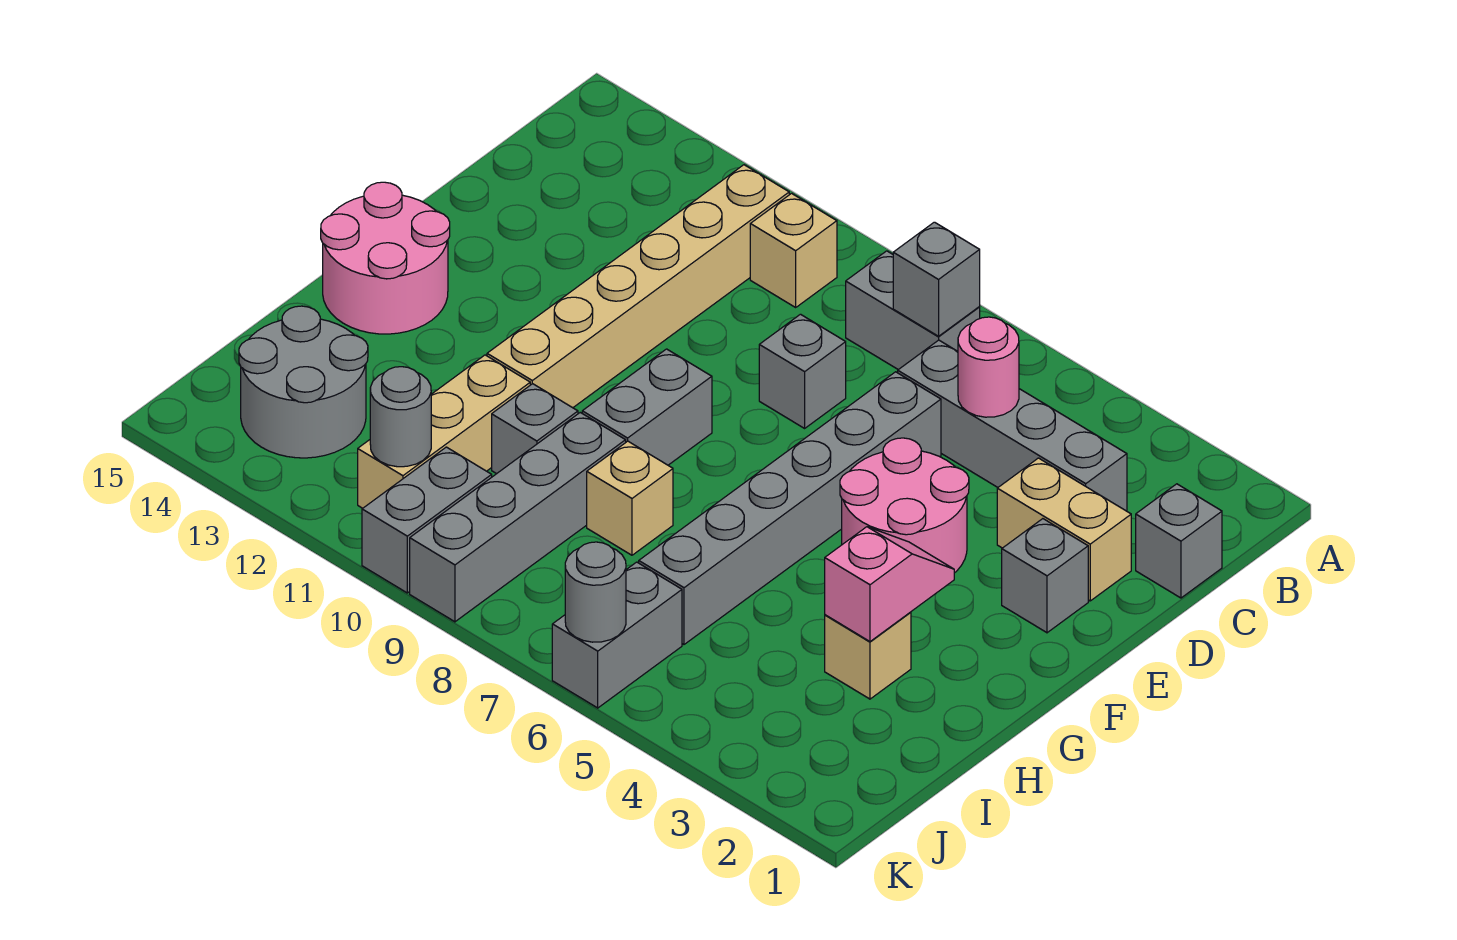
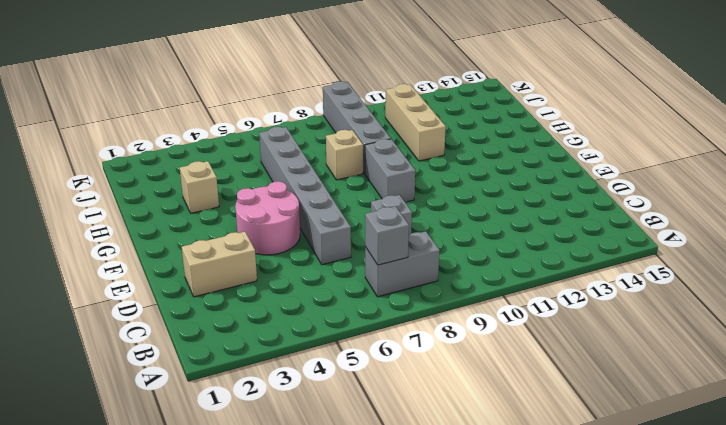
none -> tan 1x1 brick [750,193,837,307]
none -> tan 1x6 brick [487,165,789,408]
none -> grey 1x1 brick [1136,484,1222,598]

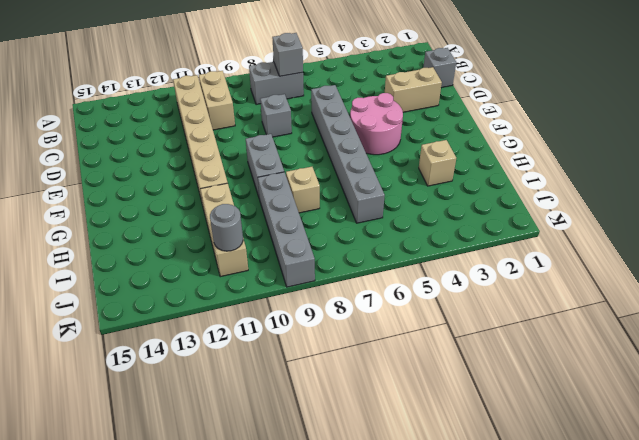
tan 1x2 brick [199,71,235,130] -> tan 1x1 brick [750,193,837,307]
none -> grey 1x4 brick [898,340,1127,511]
none -> grey 1x1 brick [1002,519,1088,633]
none -> pink 2x2 round brick [321,182,450,334]

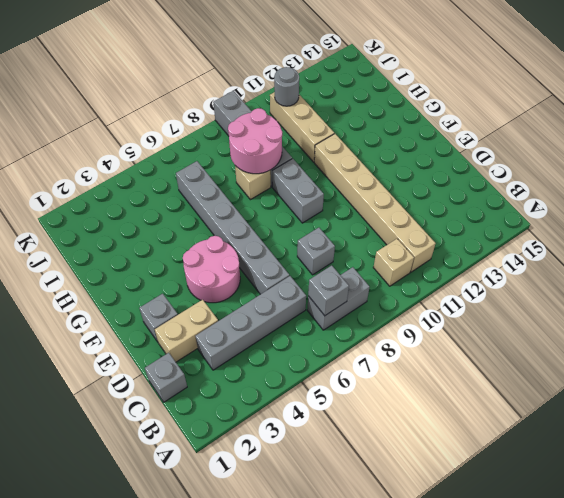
pink 2x2 round brick [228,108,282,174] -> pink 2x2 round brick moved to [321,182,450,334]
none -> tan 1x1 brick [825,612,911,699]
none -> grey 1x1 brick [492,384,578,474]
none -> grey 2x2 round brick [239,306,368,458]

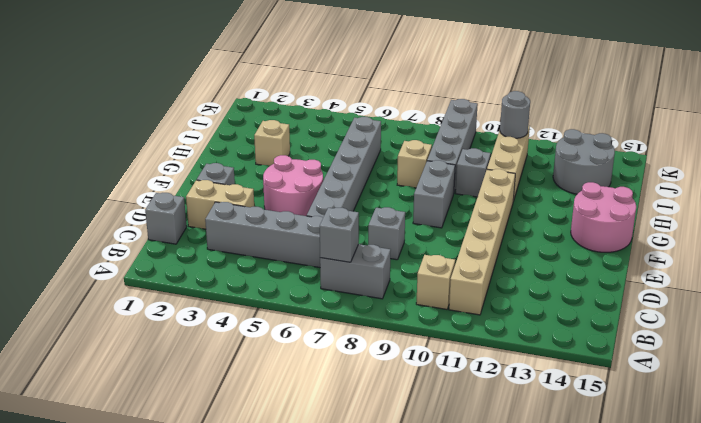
none -> grey 1x2 brick [552,562,682,708]
none -> grey 1x2 brick [362,447,492,593]
none -> pink 1x1 round brick [958,317,1019,417]

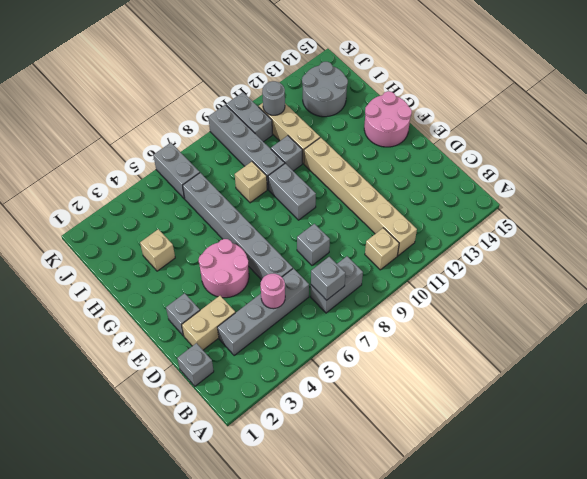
none -> pink 1x2 slope [825,527,954,641]
none -> grey 1x1 round brick [565,542,626,642]

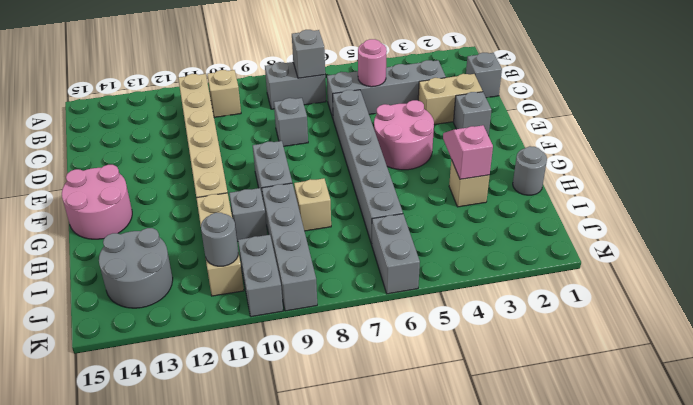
grey 1x1 round brick [513,146,547,195] -> grey 1x1 round brick moved to [565,542,626,642]

